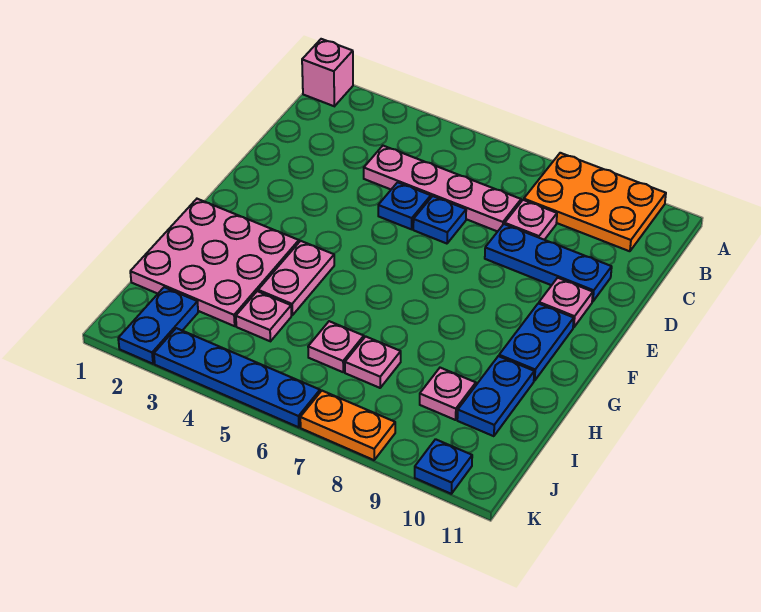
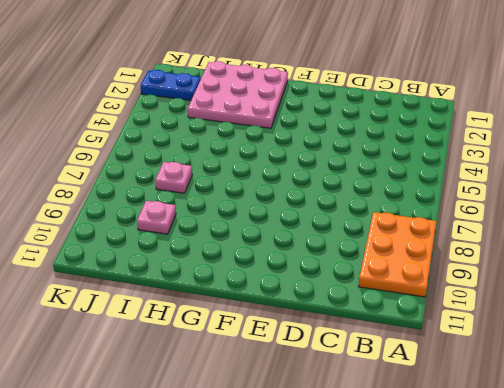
none -> pink 1x1 brick [302,39,353,106]
none -> pink 1x4 plate [364,146,521,232]
none -> pink 1x1 plate [505,200,557,240]

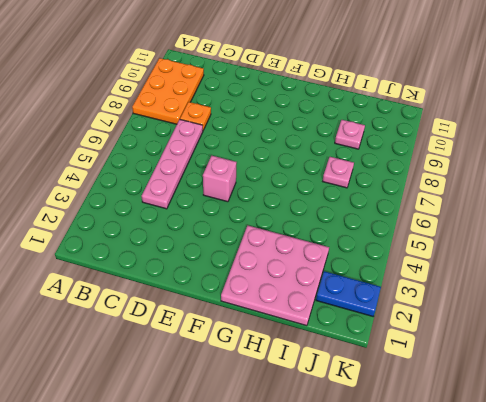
orange 1x1 plate [180,102,211,130] -> pink 1x1 plate [505,200,557,240]
pink 1x1 brick [203,156,237,202] -> pink 1x1 brick moved to [302,39,353,106]
none -> blue 1x1 plate [378,182,431,229]
none -> blue 1x1 plate [413,196,466,244]
none -> blue 1x3 plate [485,224,612,302]

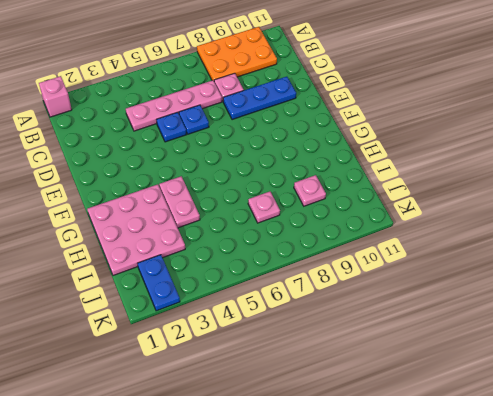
none -> pink 1x1 plate [539,278,593,328]
none -> blue 1x2 plate [499,303,574,381]
none -> blue 1x2 plate [457,356,534,436]

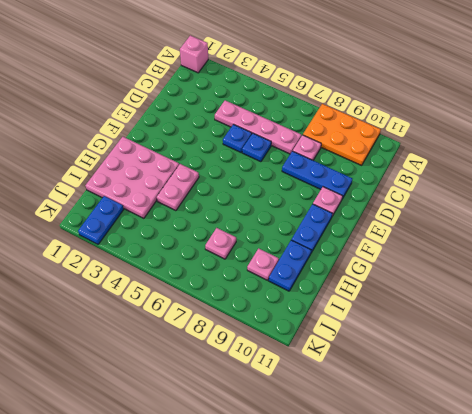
none -> pink 1x1 plate [236,291,291,341]
none -> pink 1x1 plate [308,321,364,372]
none -> blue 1x4 plate [154,328,320,427]

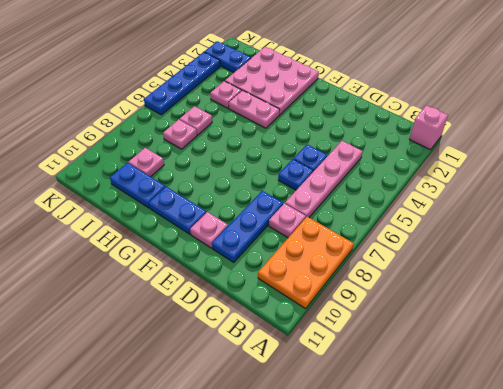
none -> orange 1x2 plate [300,391,395,460]
none -> blue 1x1 plate [415,439,472,494]

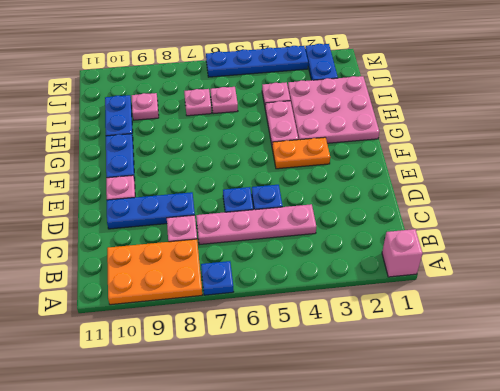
blue 1x1 plate [201,261,234,295] -> blue 1x1 plate moved to [415,439,472,494]
orange 1x2 plate [272,137,330,169] -> orange 1x2 plate moved to [300,391,395,460]

